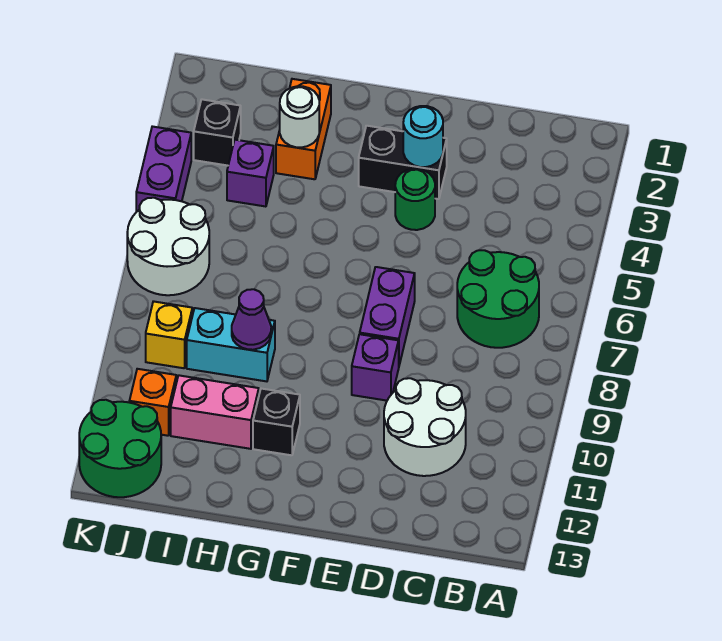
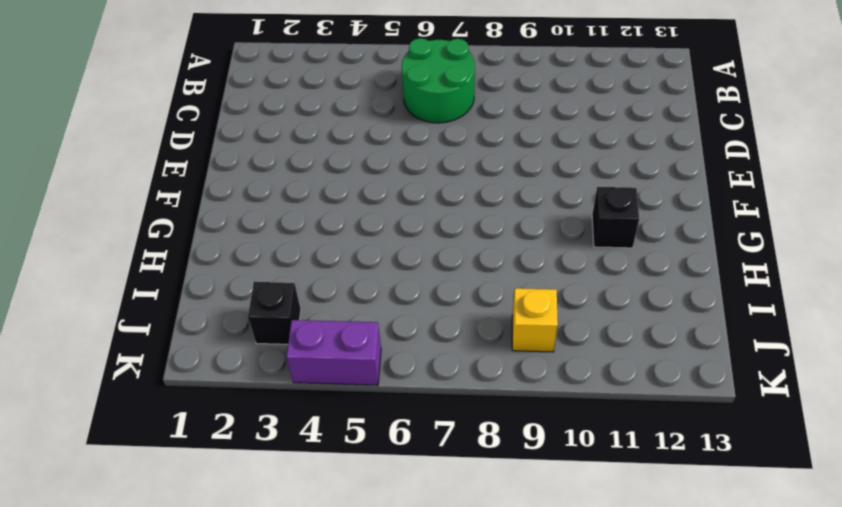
none -> white 2x2 round brick [384,378,466,476]
none -> black 1x2 brick [359,126,447,199]
none -> green 1x1 round brick [395,169,435,230]

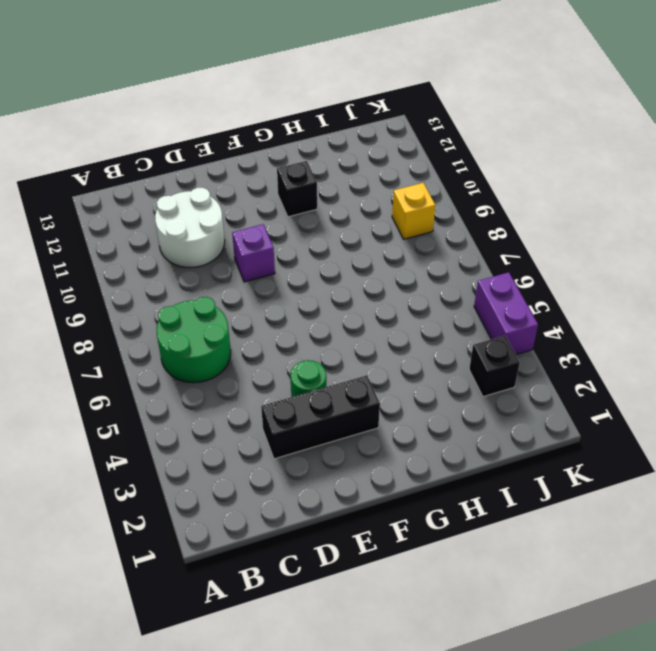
black 1x3 brick [261,375,380,459] -> black 1x2 brick [359,126,447,199]
none -> purple 1x2 brick [360,267,415,365]
none -> orange 1x2 brick [276,79,331,179]
none -> cyan 1x2 brick [187,308,275,381]

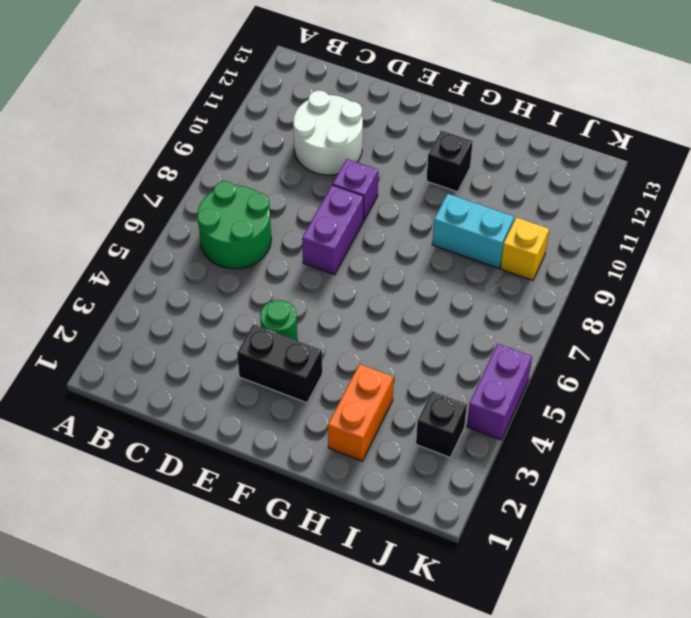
none -> pink 1x2 brick [171,375,259,449]
none -> purple 1x1 brick [227,140,274,207]
none -> white 2x2 round brick [127,198,209,295]

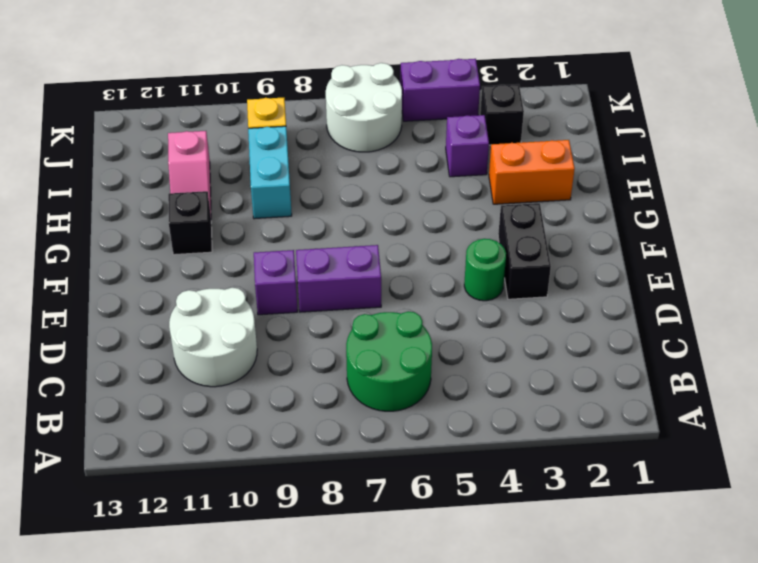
pink 1x2 slope [168,131,211,215] -> pink 1x2 brick [171,375,259,449]
none -> orange 1x1 brick [129,369,176,436]
none -> green 2x2 round brick [79,400,161,497]
none -> cyan 1x1 round brick [403,106,443,167]

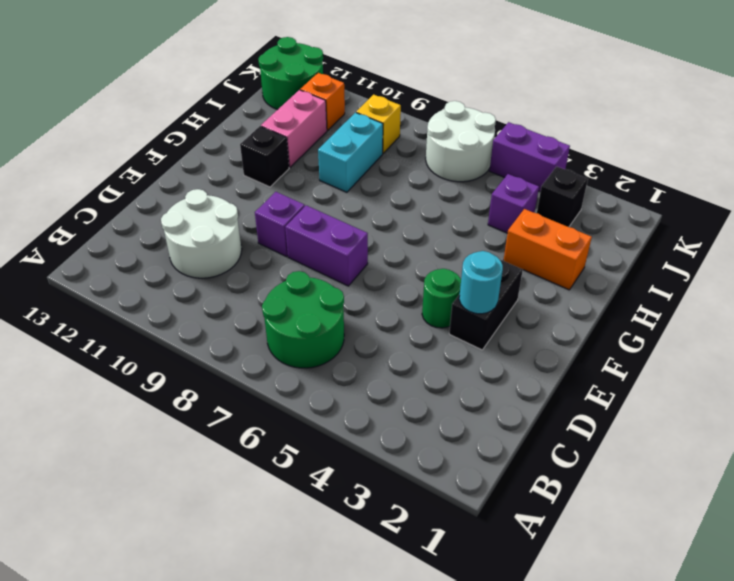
none -> white 1x1 round brick [280,86,319,147]
none -> purple 1x1 cone [232,289,271,350]

